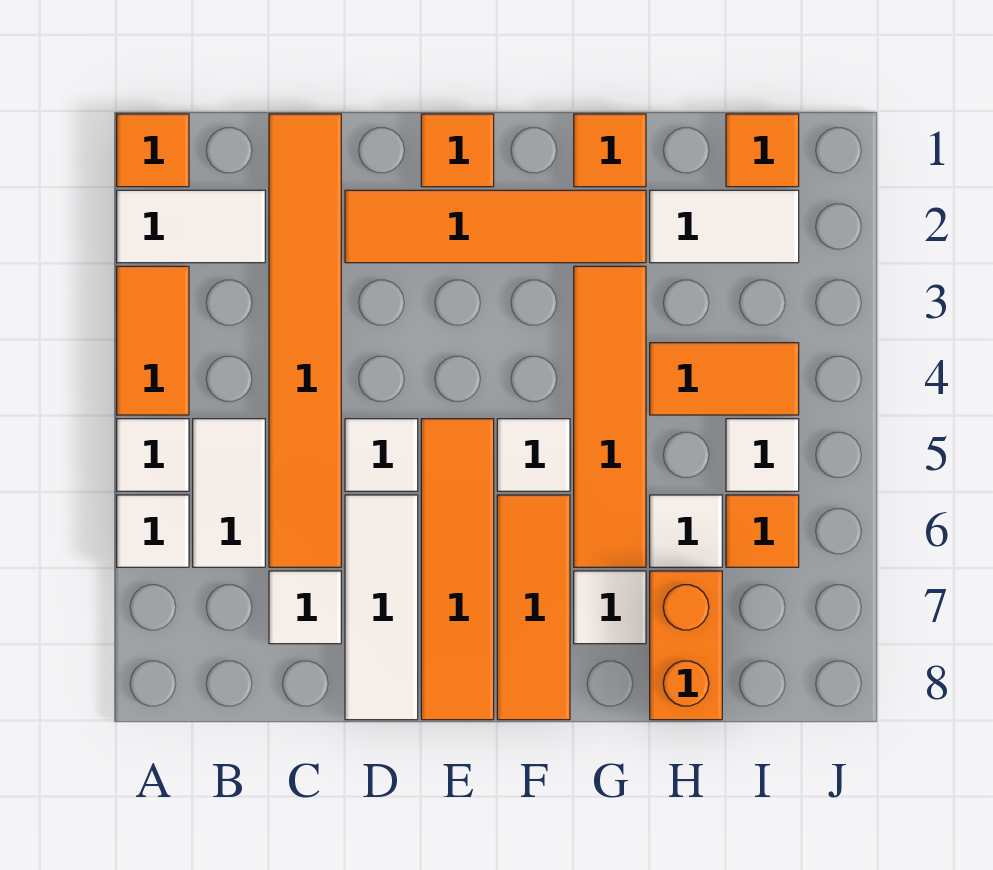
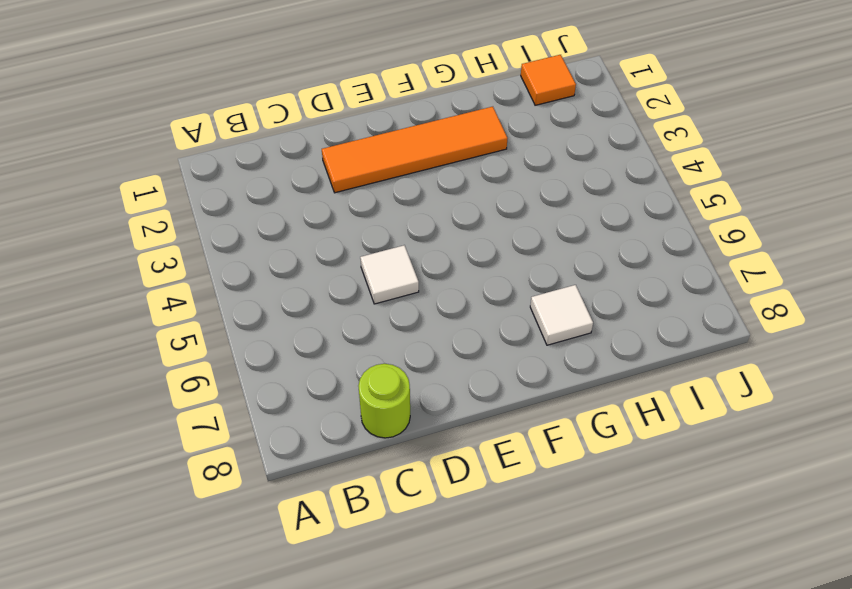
lime 1x1 round brick [358,364,410,438] -> none
none -> orange 1x1 tile [117,114,189,187]
none -> white 1x2 tile [117,190,265,263]
none -> orange 1x2 tile [117,266,189,415]

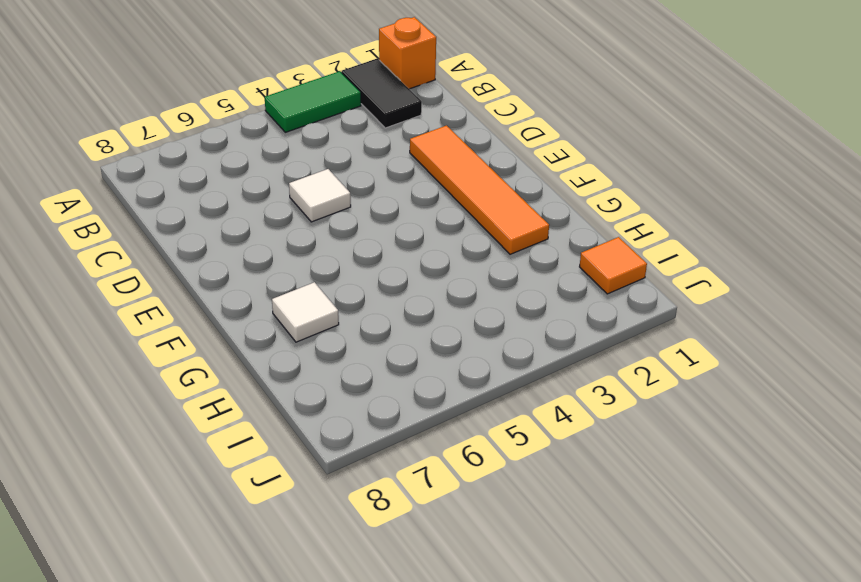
orange 1x1 brick [379,17,436,89] -> orange 1x1 tile [117,114,189,187]
black 1x2 tile [342,58,422,128] -> white 1x2 tile [117,190,265,263]
green 1x2 tile [265,71,361,132] -> orange 1x2 tile [117,266,189,415]
none -> white 1x1 tile [117,419,189,491]
none -> white 1x1 tile [117,495,189,567]
none -> white 1x2 tile [193,419,265,567]

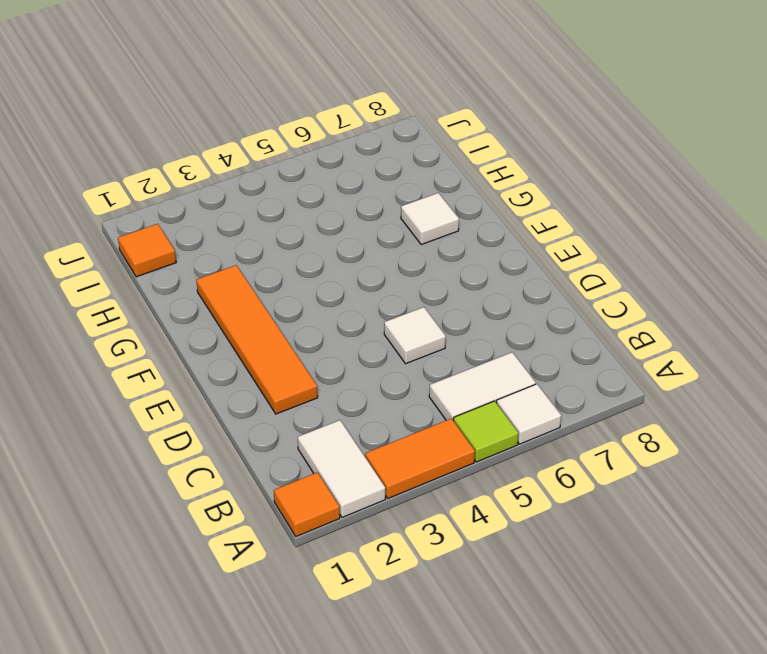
lime 1x1 tile [453,401,518,462] -> white 1x1 tile [117,419,189,491]
none -> orange 1x6 tile [269,114,341,567]
none -> white 1x1 tile [269,571,341,644]
none -> white 1x3 tile [345,495,418,720]

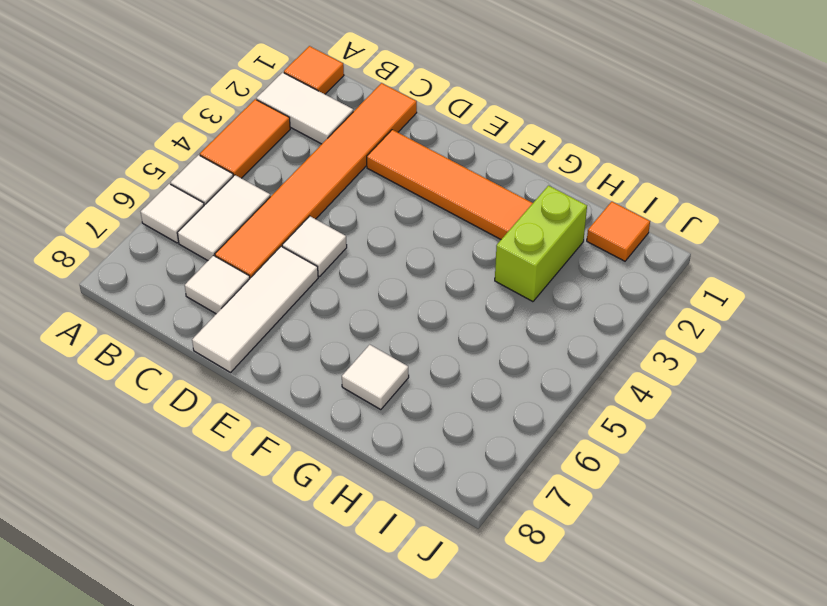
lime 1x2 brick [495,186,587,302] -> white 1x2 tile [650,190,799,263]
none -> orange 1x1 tile [421,114,494,187]
none -> orange 1x4 tile [421,419,494,720]
none -> white 1x1 tile [497,419,570,491]

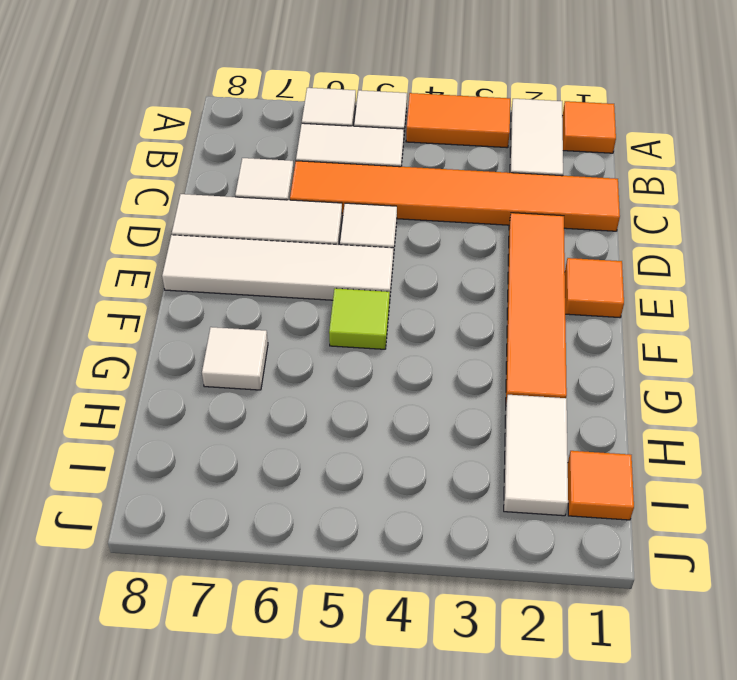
white 1x4 tile [162,235,393,303] -> orange 1x4 tile [421,419,494,720]
lime 1x1 tile [329,288,390,349] -> white 1x1 tile [497,419,570,491]
none -> orange 1x3 tile [497,495,570,720]
none -> orange 1x1 tile [574,114,646,187]
none -> orange 1x4 tile [574,266,646,567]

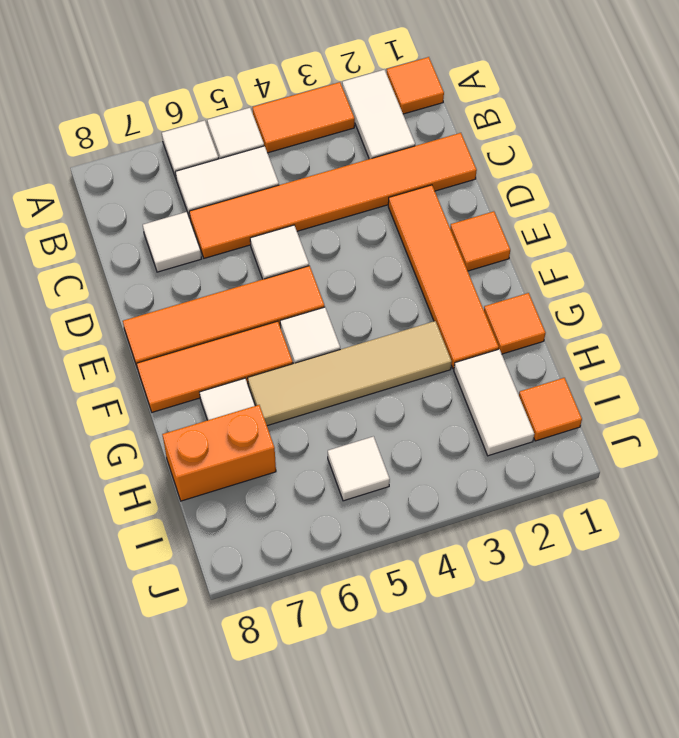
tan 1x4 tile [248,321,452,426] -> orange 1x4 tile [574,266,646,567]
none -> white 1x3 tile [345,495,418,720]
none -> orange 1x2 tile [650,343,799,415]
none -> white 1x1 tile [650,495,722,567]

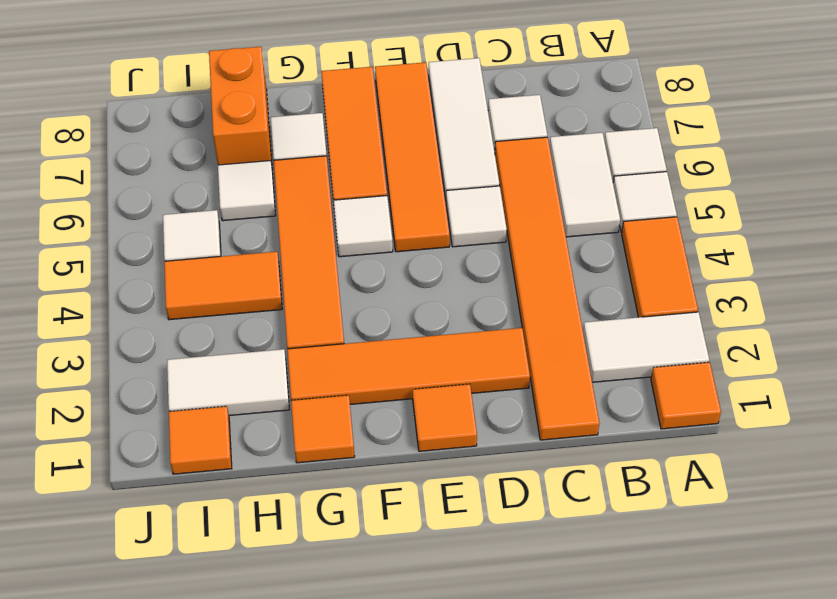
none -> orange 1x1 tile [726,495,799,567]

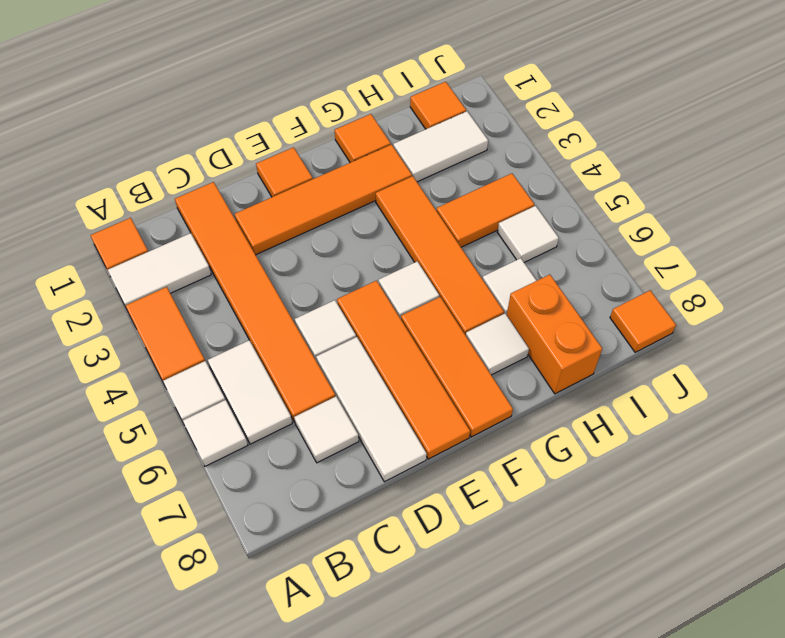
orange 1x1 tile [610,290,676,352] -> orange 1x1 tile moved to [726,495,799,567]

